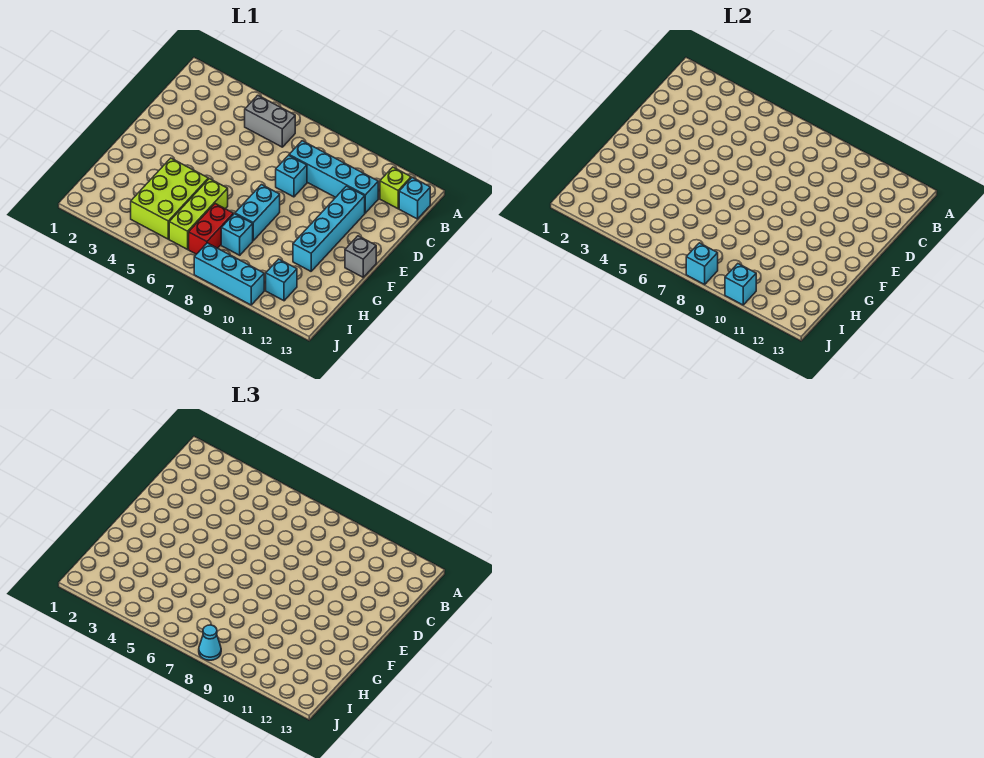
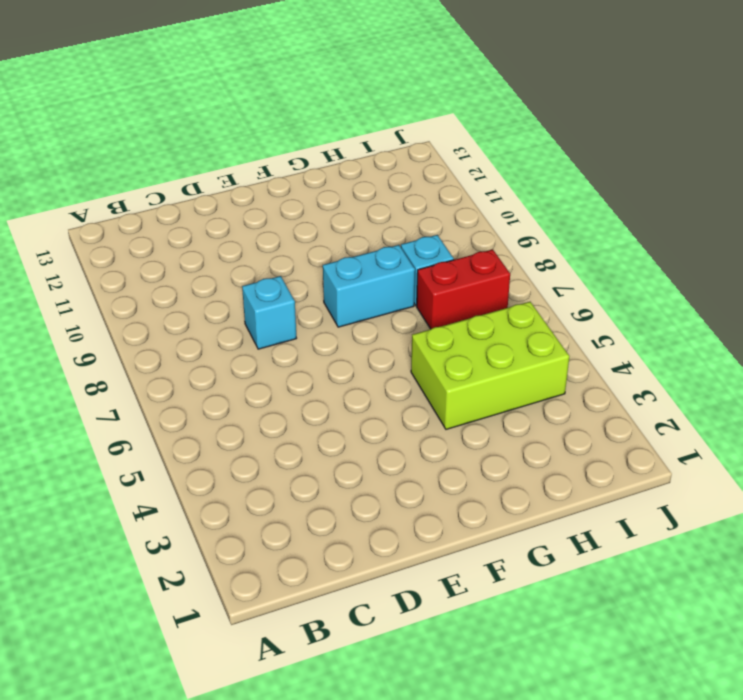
none -> grey 1x2 brick [245,95,295,147]
none -> lime 1x1 brick [380,167,411,209]
none -> cyan 1x1 brick [399,177,430,219]

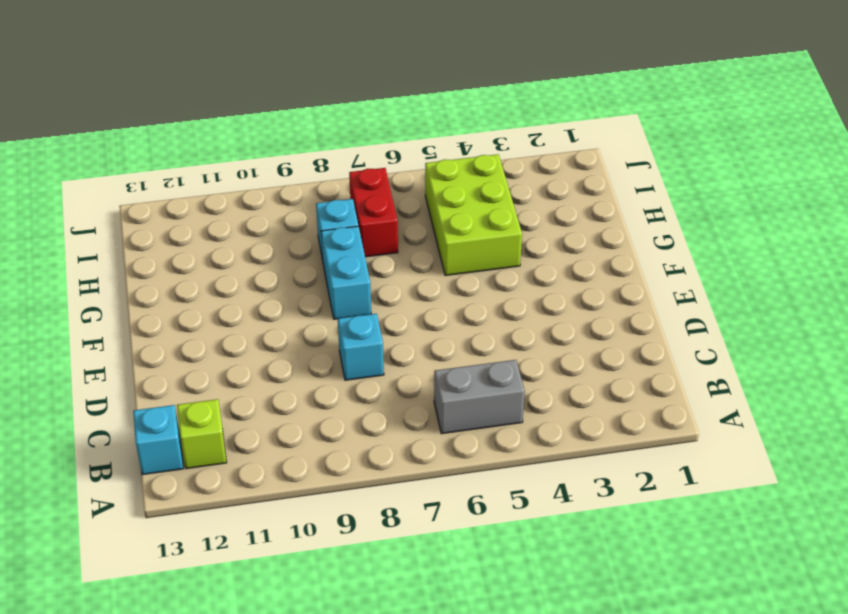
none -> cyan 1x4 brick [289,141,378,213]
none -> cyan 1x4 brick [293,186,365,271]
none -> grey 1x1 brick [345,236,376,277]

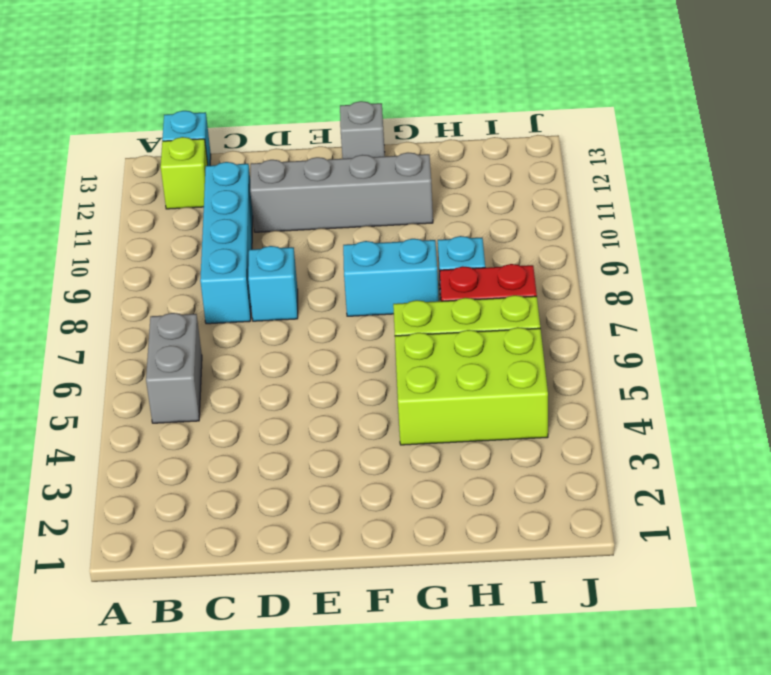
grey 1x4 brick [250,153,433,232] -> cyan 1x4 brick [293,186,365,271]
none -> cyan 1x1 brick [266,259,297,301]
none -> cyan 1x3 brick [194,243,264,305]
none -> cyan 1x1 brick [686,243,718,284]

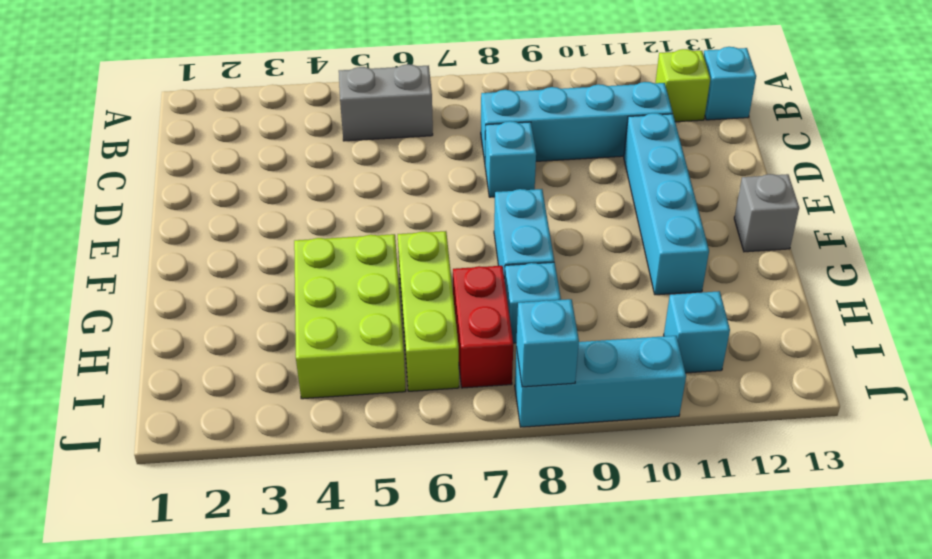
none -> cyan 1x1 brick [725,264,756,305]
none -> cyan 1x1 cone [199,625,221,660]

